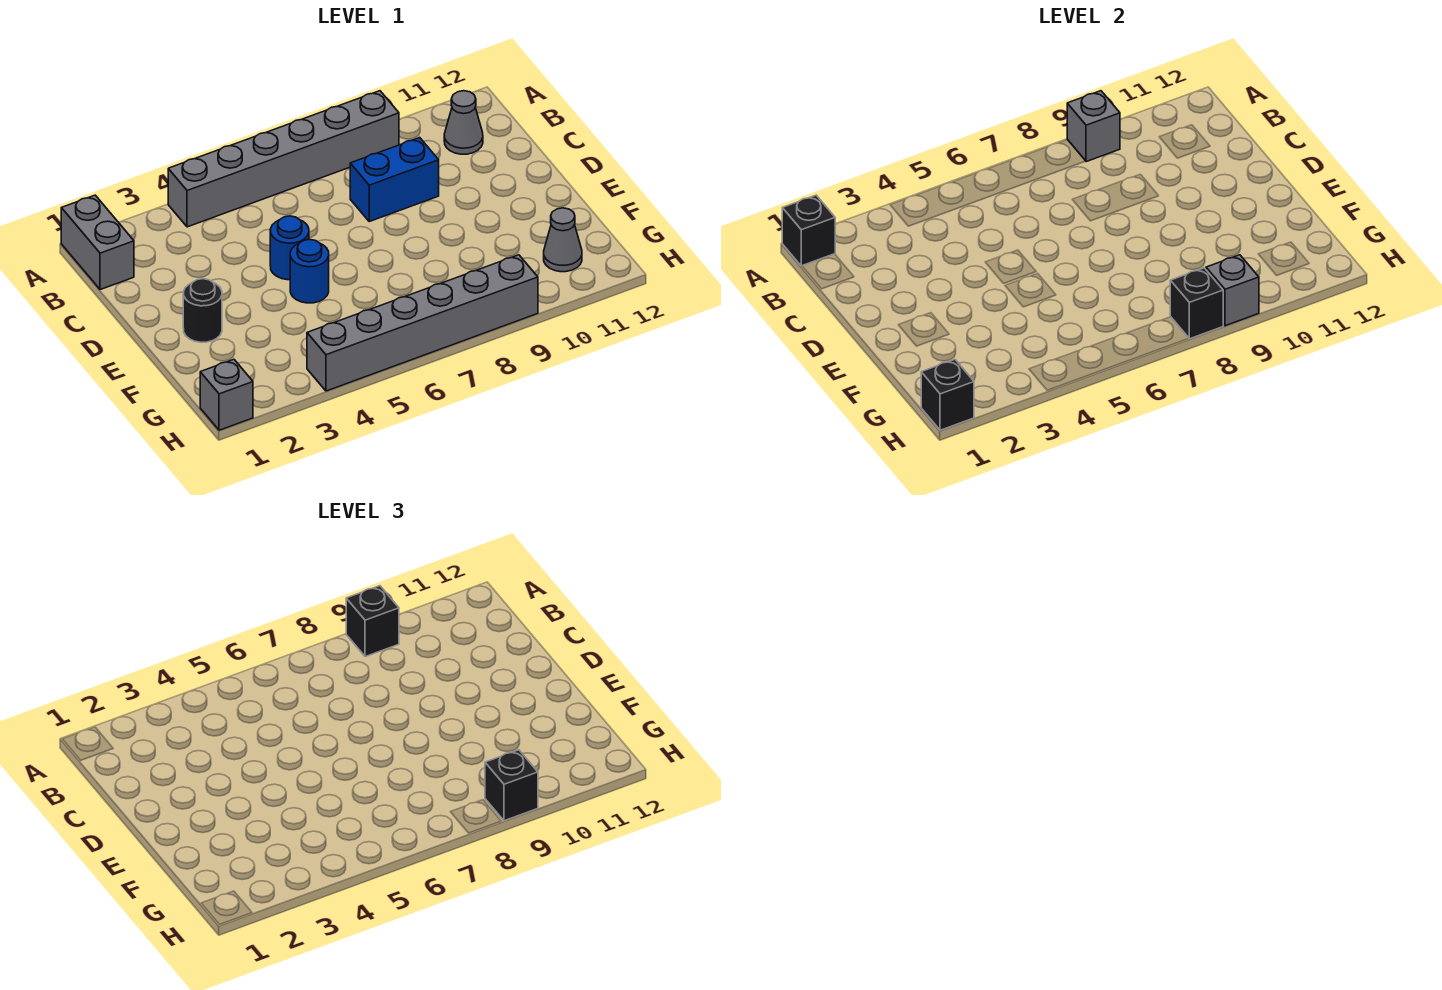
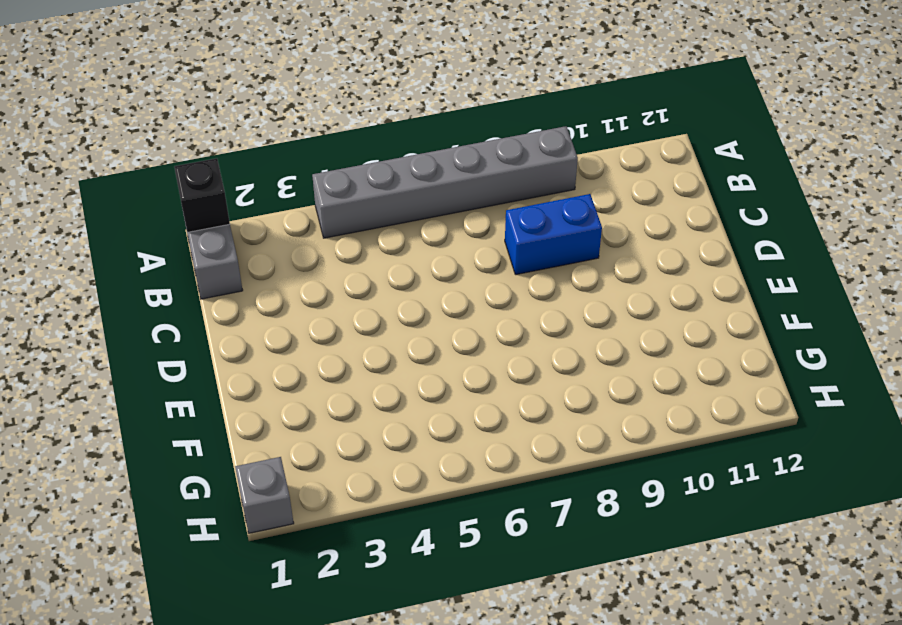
none -> grey 1x1 cone [444,91,483,154]
none -> blue 1x1 round brick [270,216,309,280]
none -> black 1x1 round brick [183,279,222,342]

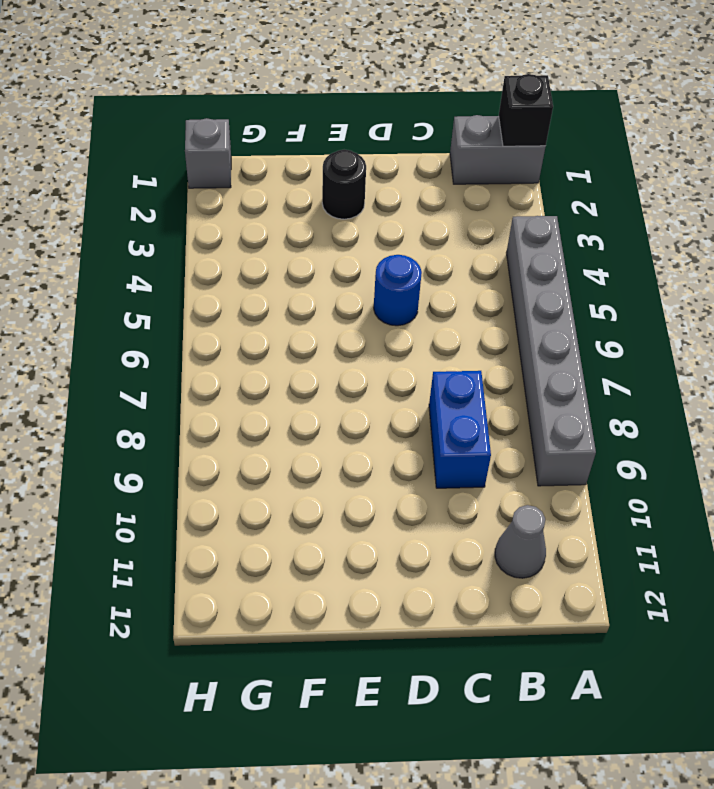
none -> blue 1x1 round brick [290,239,329,303]
none -> grey 1x1 cone [544,208,582,272]
none -> grey 1x6 brick [307,255,538,391]

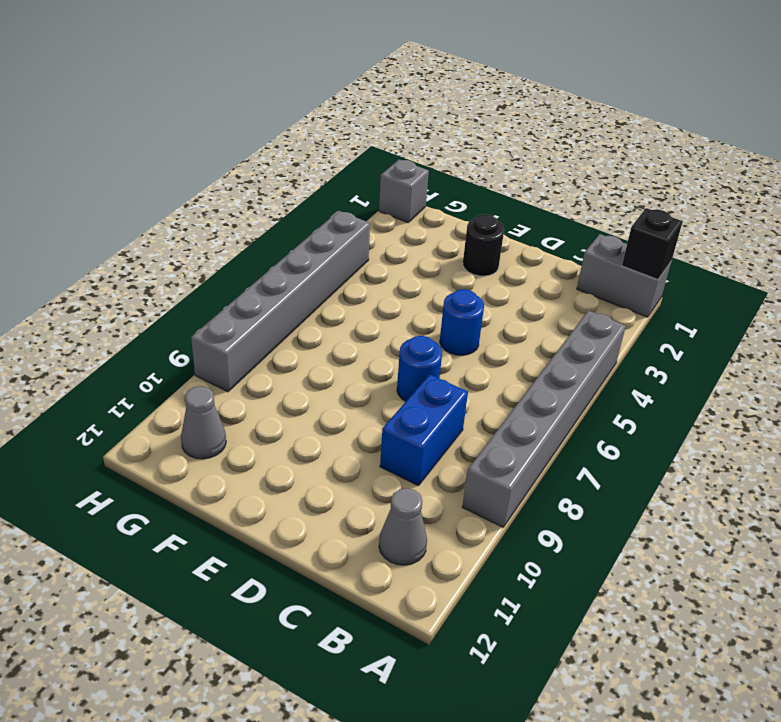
blue 1x1 round brick [397,336,442,401] -> blue 1x1 round brick moved to [290,239,329,303]
none -> grey 1x1 brick [1067,91,1120,162]
none -> black 1x1 brick [921,359,974,430]
none -> black 1x1 brick [1170,268,1223,339]

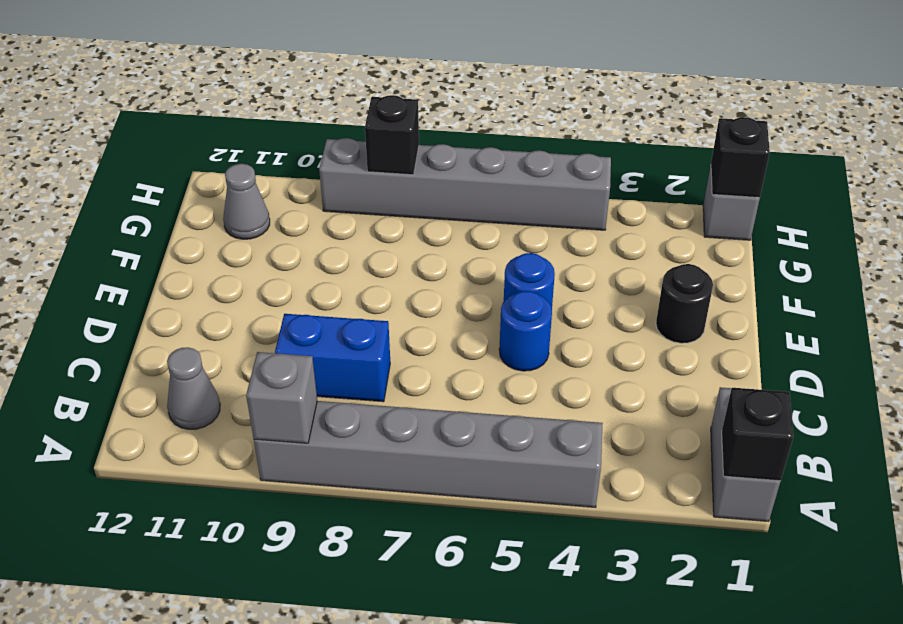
none -> grey 1x1 brick [1206,255,1259,326]
none -> black 1x1 brick [346,586,399,657]
none -> black 1x1 brick [485,750,538,821]

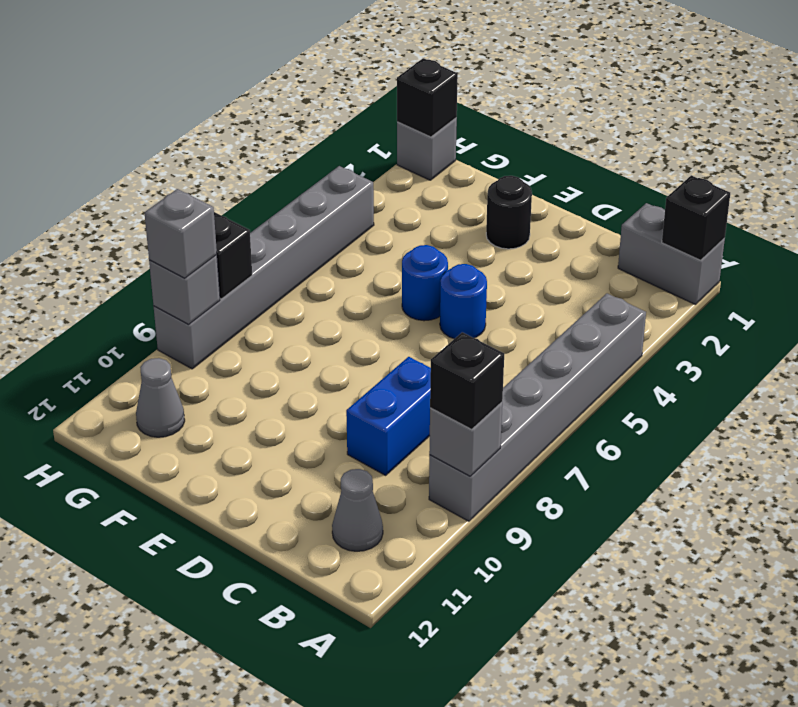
grey 1x1 brick [145,189,217,278] -> black 1x1 brick [485,750,538,821]

